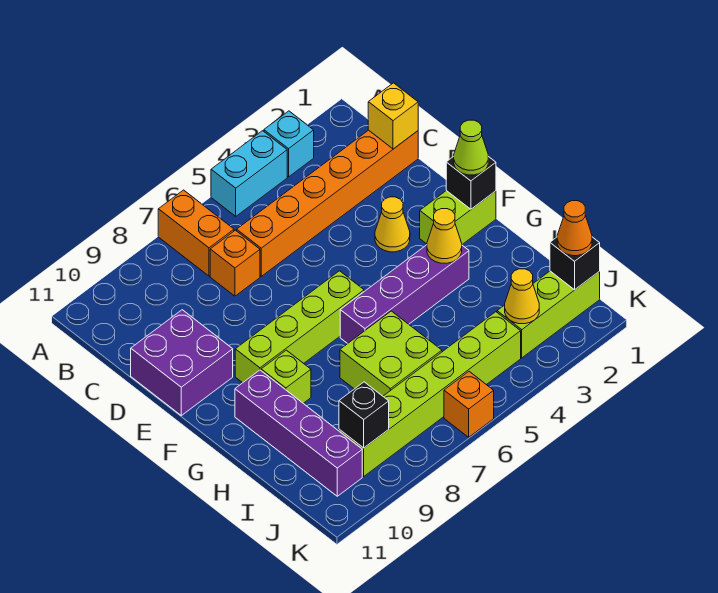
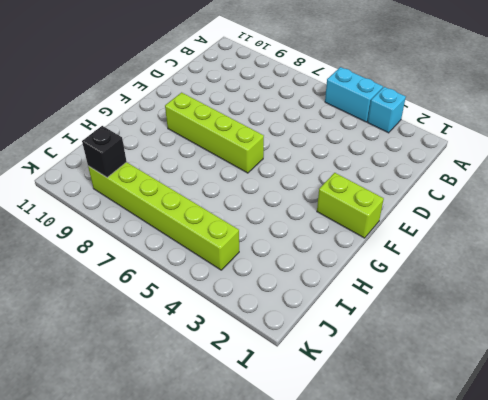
none -> orange 1x2 brick [158,190,234,276]
none -> orange 1x6 brick [237,130,418,276]
none -> orange 1x1 brick [210,230,260,296]

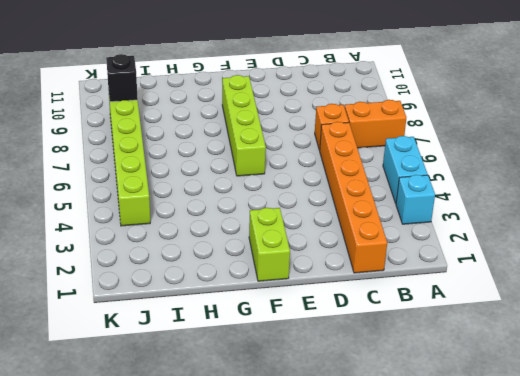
none -> purple 2x2 brick [131,310,233,415]
none -> yellow 1x1 cone [375,197,410,252]
none -> purple 1x4 brick [340,245,469,344]

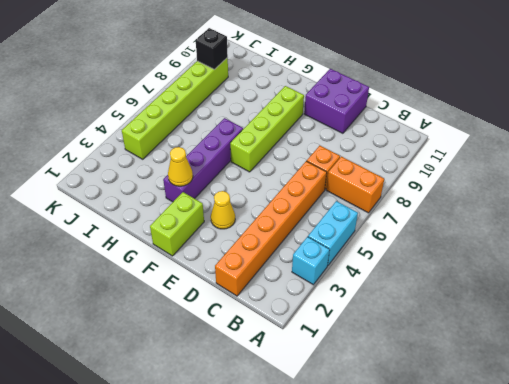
none -> lime 1x1 brick [261,350,311,403]
none -> purple 1x4 brick [235,370,362,496]
none -> lime 2x2 brick [340,311,442,396]

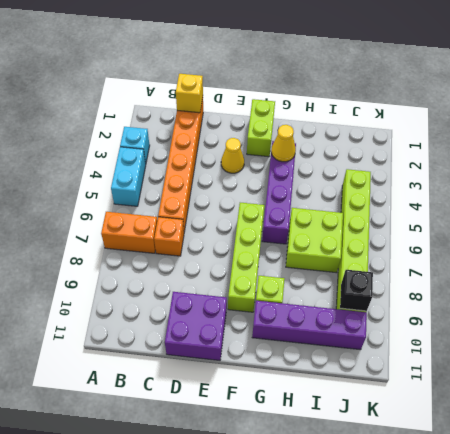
none -> lime 1x3 brick [497,271,600,358]
none -> orange 1x1 brick [444,372,494,437]
none -> black 1x1 brick [446,156,496,209]

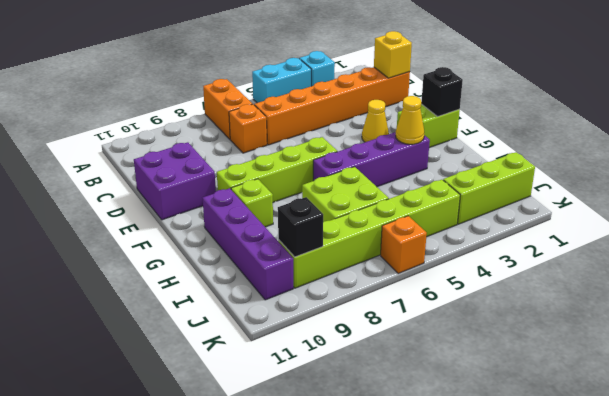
none -> black 1x1 brick [550,237,600,290]
none -> yellow 1x1 cone [505,269,539,324]
none -> lime 1x1 cone [454,120,488,175]

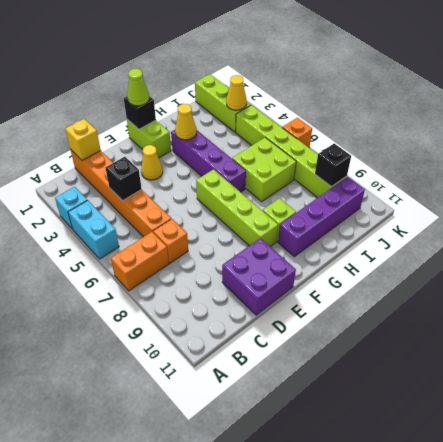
black 1x1 brick [106,157,141,201] -> black 1x1 brick moved to [550,237,600,290]
none -> orange 1x1 cone [557,201,592,256]

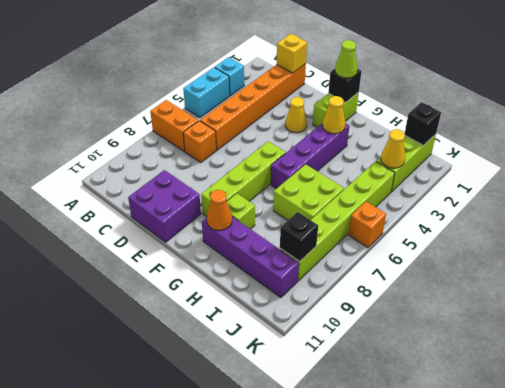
orange 1x1 cone [207,190,232,230] -> orange 1x1 cone moved to [557,201,592,256]

